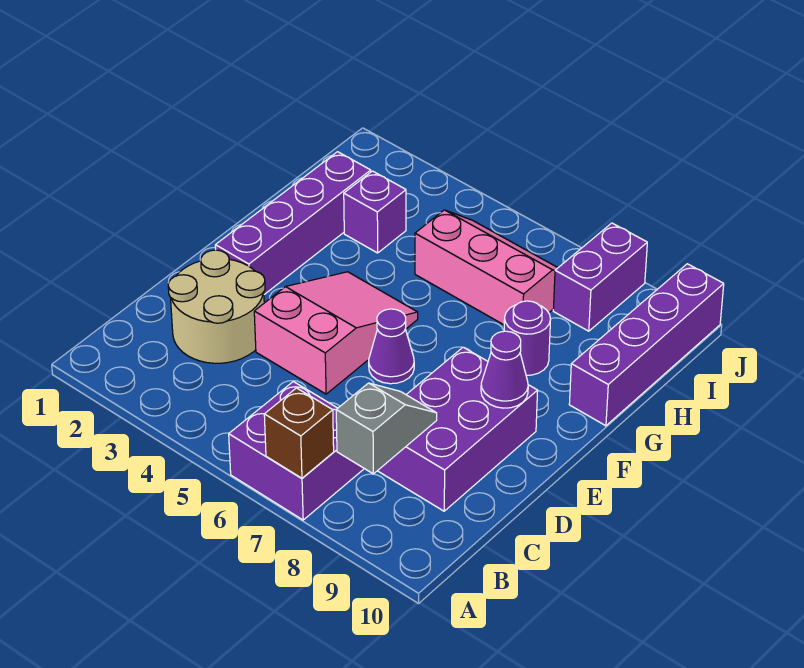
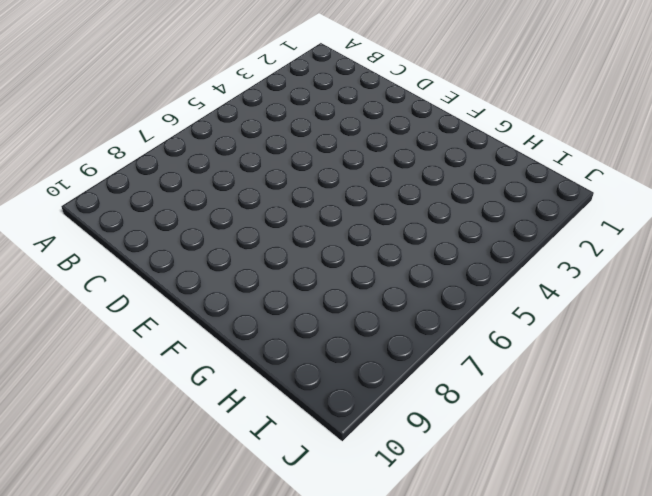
none -> purple 2x2 brick [229,382,364,520]
none -> tan 2x2 round brick [168,250,265,363]
none -> purple 2x3 brick [378,347,538,511]

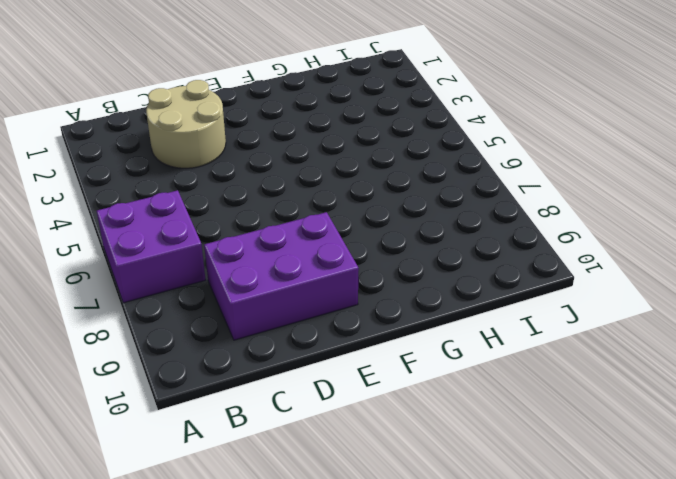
none -> pink 2x3 slope [254,272,418,394]
none -> purple 1x4 brick [215,152,371,294]
none -> purple 1x1 cone [369,309,414,384]

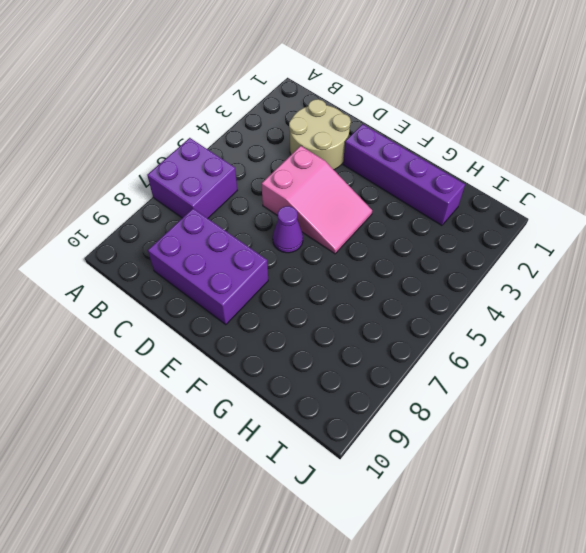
none -> purple 1x1 round brick [504,301,551,375]
none -> purple 1x4 brick [569,264,724,426]
none -> purple 1x1 brick [344,171,406,253]

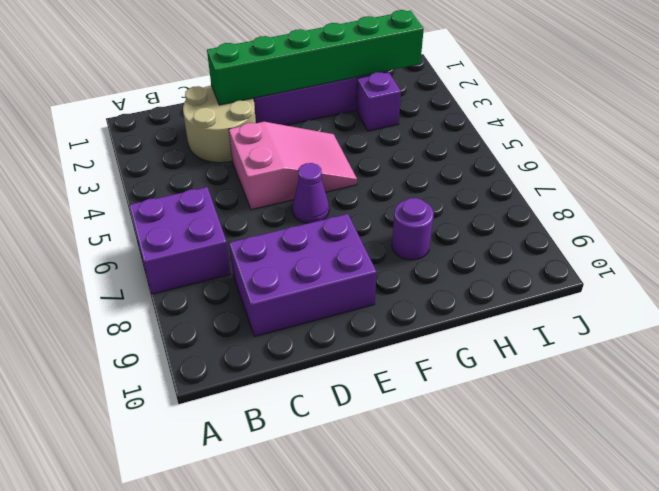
green 1x6 brick [207,10,424,105] -> none
none -> purple 1x4 brick [569,264,724,426]
none -> pink 2x3 slope [415,210,558,325]
none -> purple 1x2 brick [553,223,647,331]

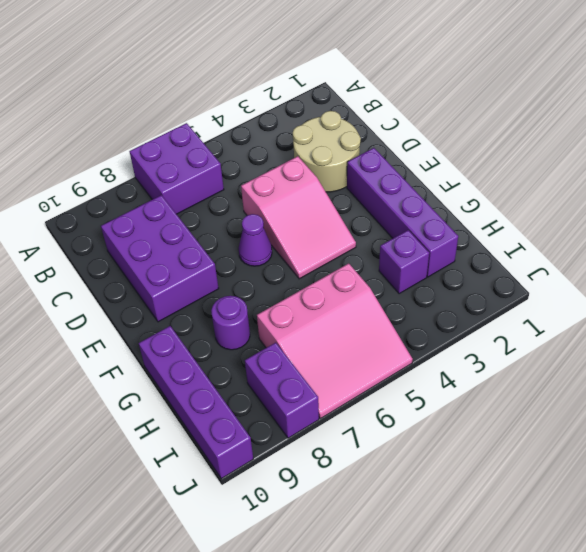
pink 3x3 slope [257,263,413,419] -> pink 2x3 slope [415,210,558,325]
none -> brown 1x1 brick [264,388,334,478]
none -> grey 1x2 slope [336,383,437,474]
none -> purple 1x1 cone [481,331,528,408]

